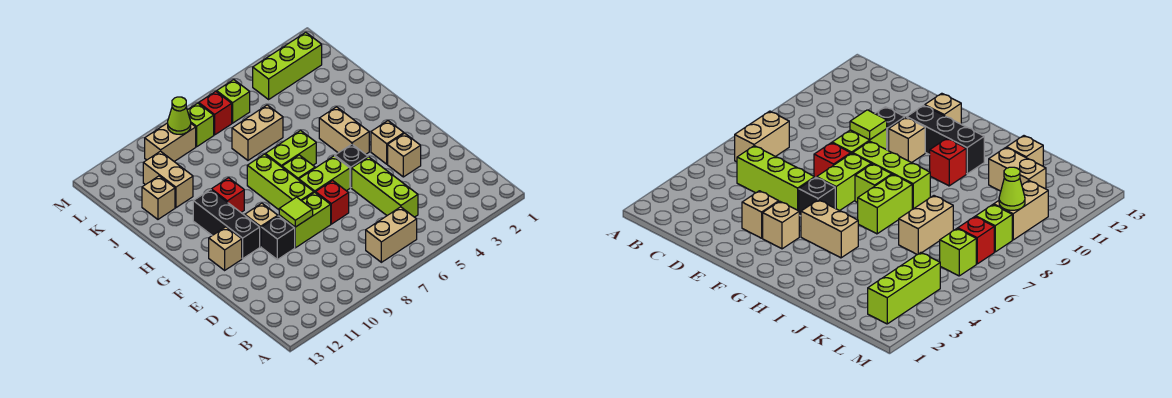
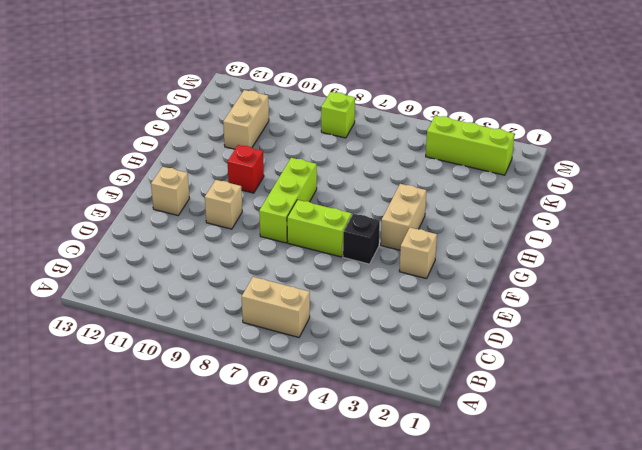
none -> lime 1x3 brick [352,157,418,217]
none -> tan 1x1 brick [388,133,421,177]
none -> red 1x1 brick [316,181,349,224]

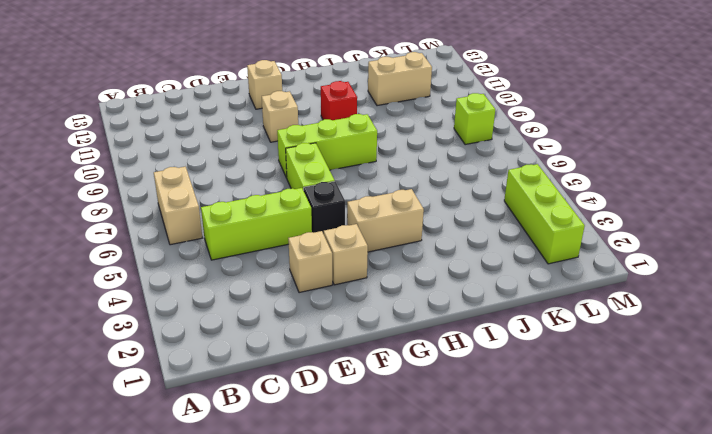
none -> red 1x1 brick [316,181,349,224]
none -> lime 1x2 brick [280,192,331,248]
none -> black 1x1 brick [261,216,295,259]

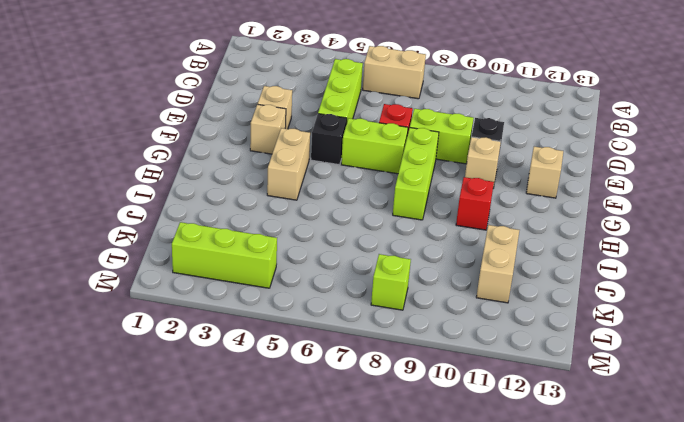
none -> black 1x3 brick [193,190,260,258]
none -> lime 1x1 brick [282,155,315,180]
none -> lime 1x2 brick [265,131,316,167]

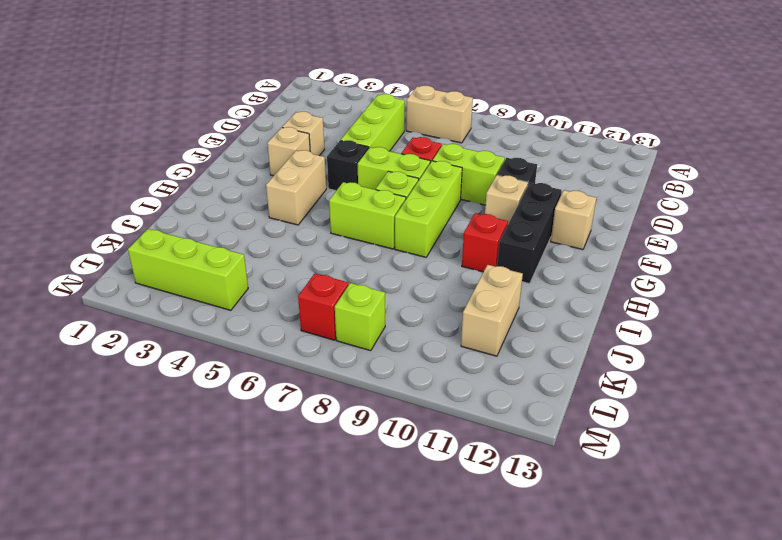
none -> tan 1x2 brick [232,105,283,160]
none -> tan 1x1 brick [142,176,175,219]
none -> lime 1x1 brick [217,80,250,123]

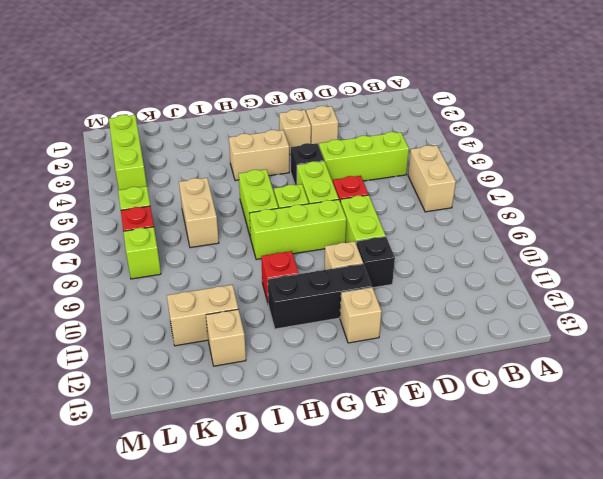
none -> tan 1x2 brick [145,123,196,161]
none -> lime 1x1 tile [279,197,313,227]
none -> lime 1x1 cone [168,97,191,135]

